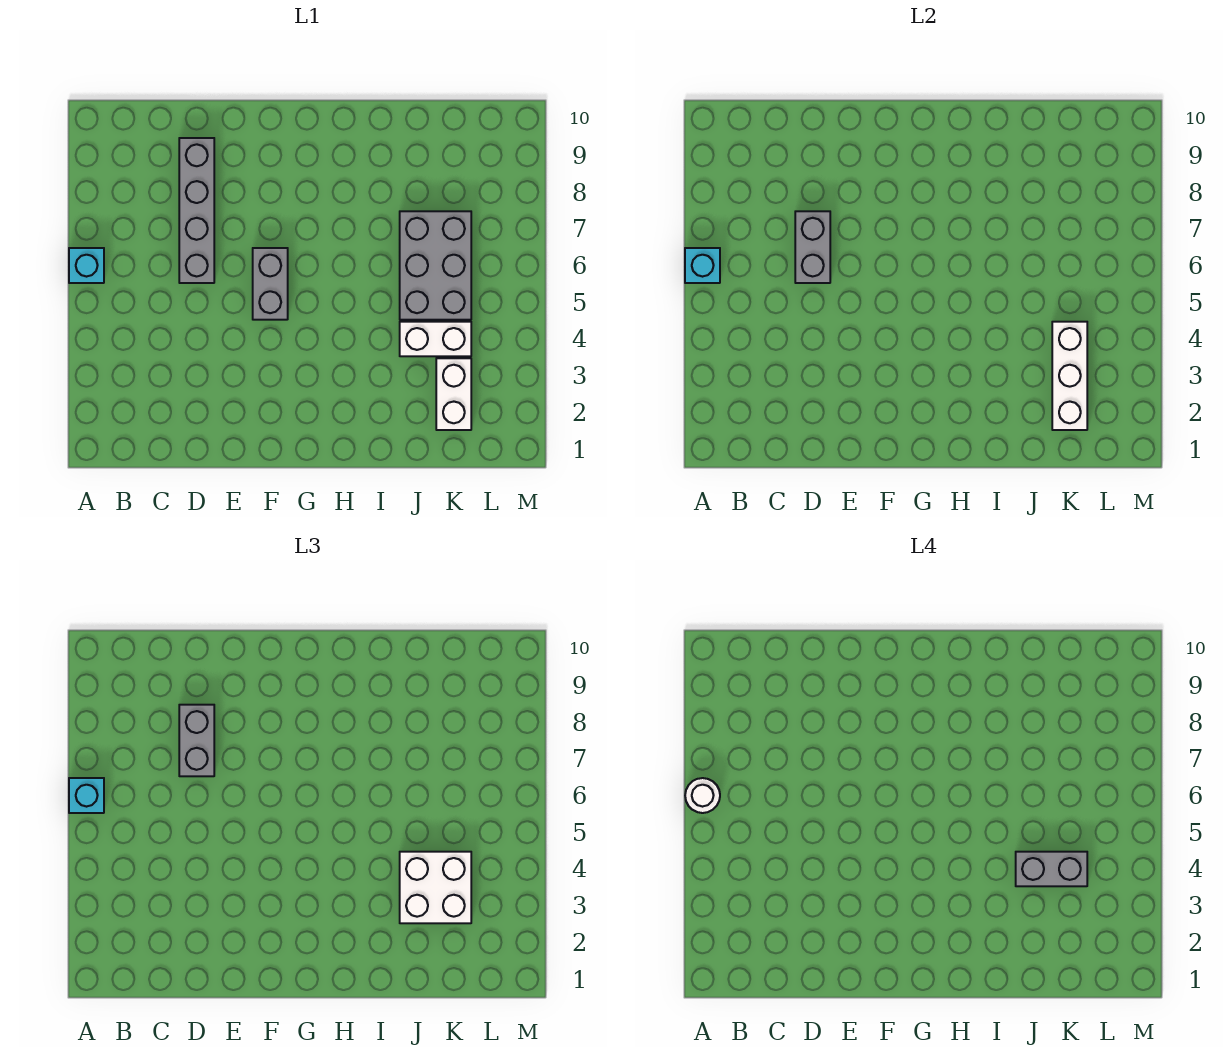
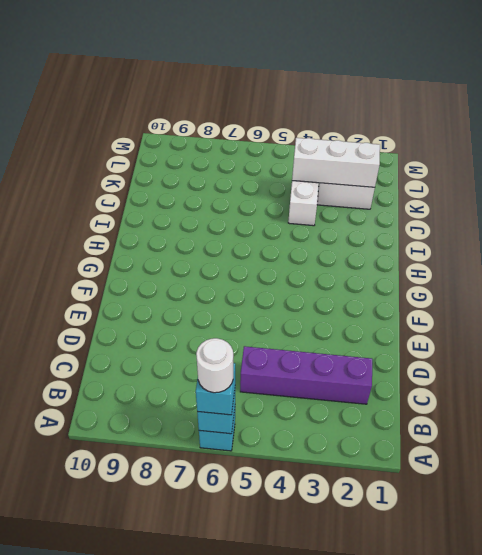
purple 1x4 brick [240,346,372,404] -> none
none -> grey 1x4 brick [179,138,214,283]
none -> grey 1x2 brick [253,248,288,320]
none -> grey 2x3 brick [400,211,471,320]

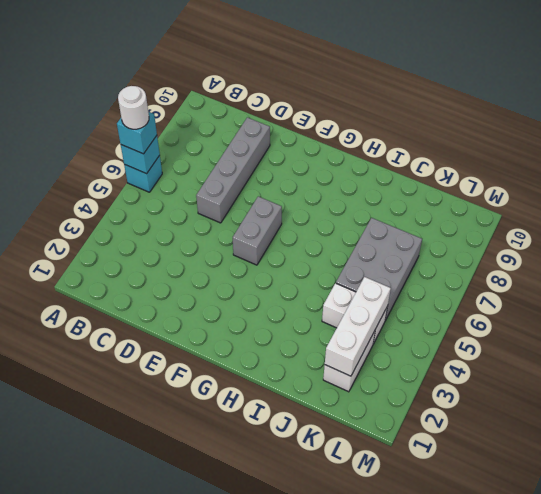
none -> grey 1x2 brick [795,211,830,283]
none -> grey 1x2 brick [179,705,214,776]
none -> white 2x2 brick [400,852,471,923]

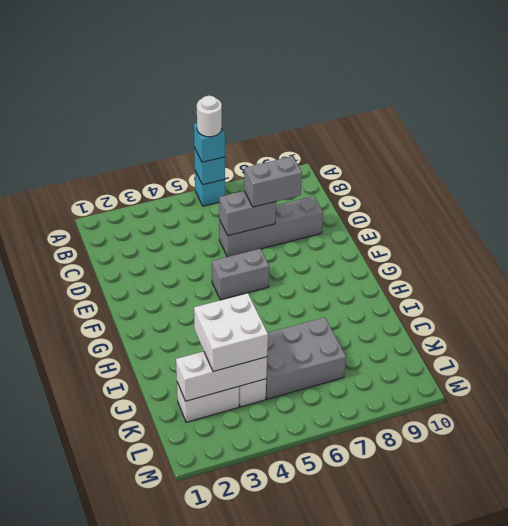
none -> grey 1x2 brick [1016,852,1087,886]

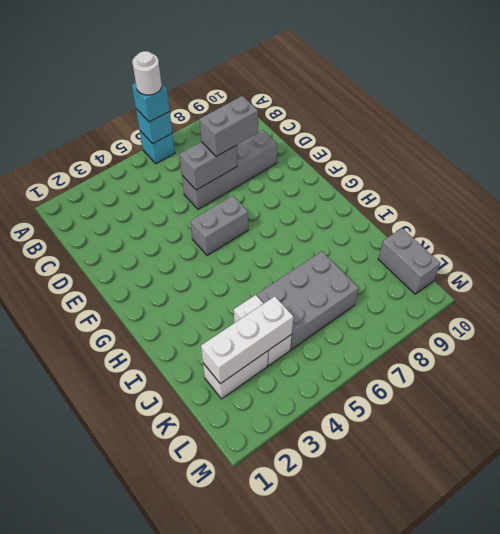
grey 1x2 brick [378,228,440,294] -> grey 1x2 brick moved to [1016,852,1087,886]
none -> white 2x2 brick [400,852,471,923]

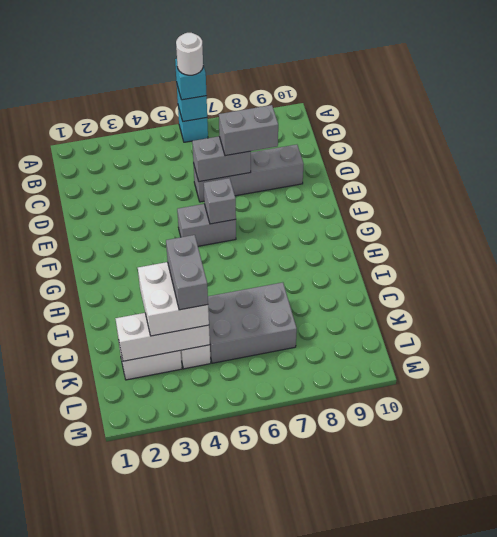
grey 1x1 brick [204,178,236,224] -> none

